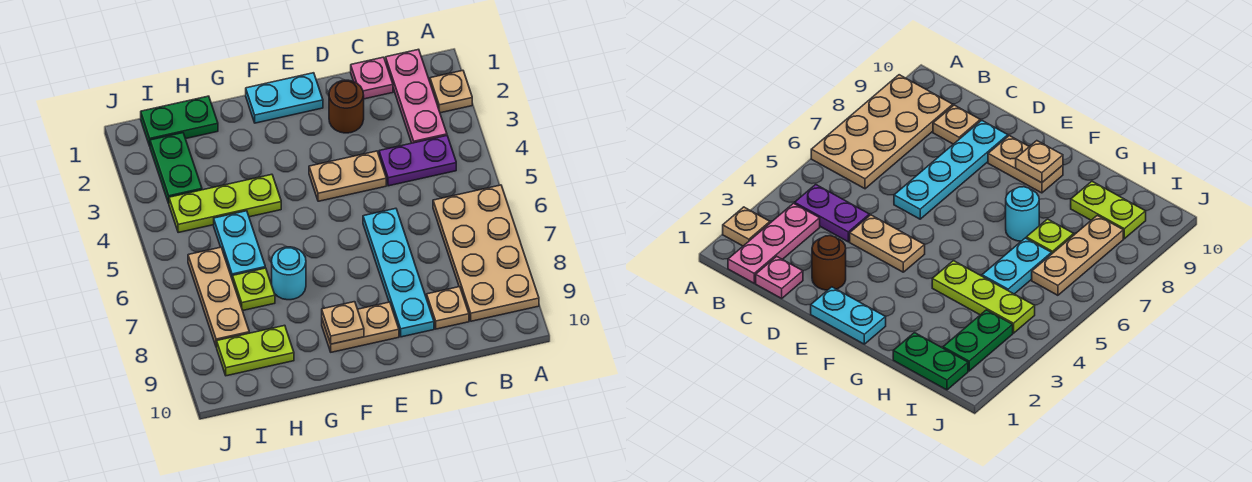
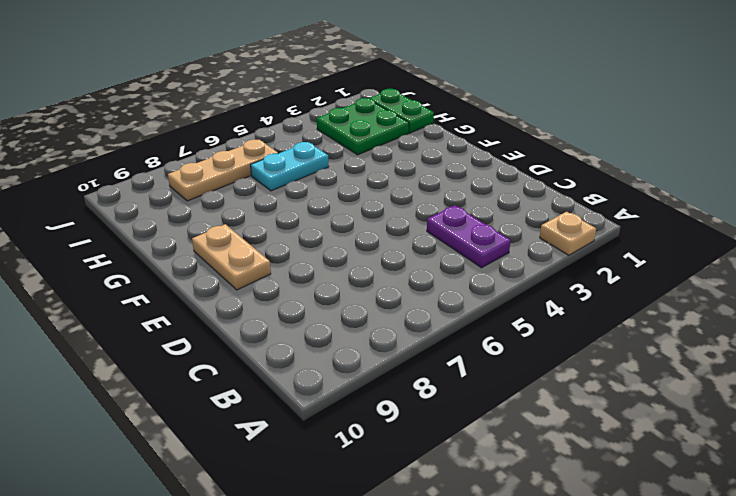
green 2x2 plate [317,98,409,155] -> green 1x2 plate [150,133,202,203]
none -> tan 2x4 plate [433,185,539,321]
none -> pink 1x3 plate [386,49,447,143]
none -> pink 1x1 plate [351,57,393,99]

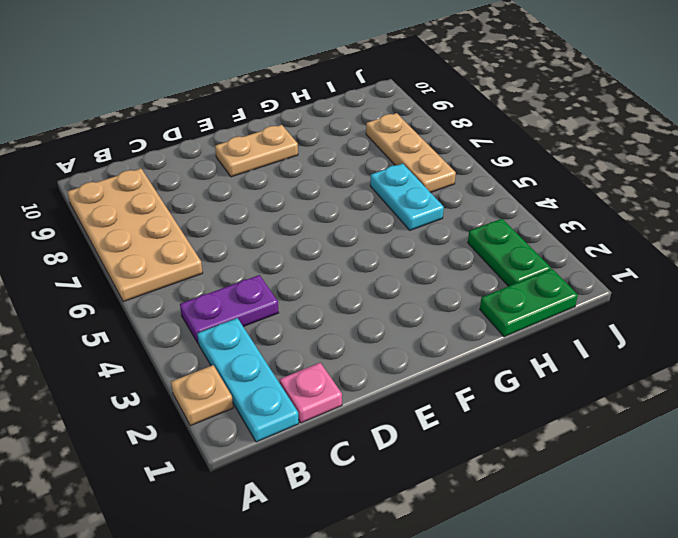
cyan 1x3 plate [197,318,299,442] -> pink 1x3 plate [386,49,447,143]
none -> tan 1x1 plate [427,287,469,329]
none -> brown 1x1 round brick [329,80,364,133]
none -> tan 1x2 plate [309,151,386,201]

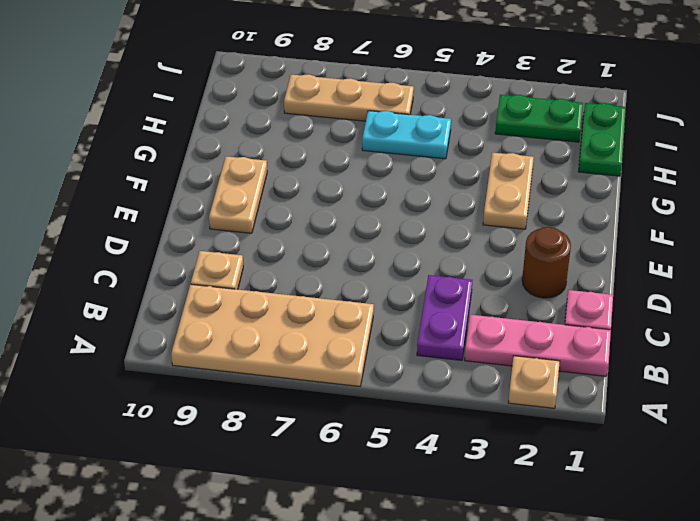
tan 1x2 plate [483,153,534,229] -> tan 1x2 plate moved to [309,151,386,201]
none -> cyan 1x4 plate [363,208,434,337]
none -> cyan 1x2 plate [246,73,323,123]
none -> lime 1x3 plate [169,174,281,233]

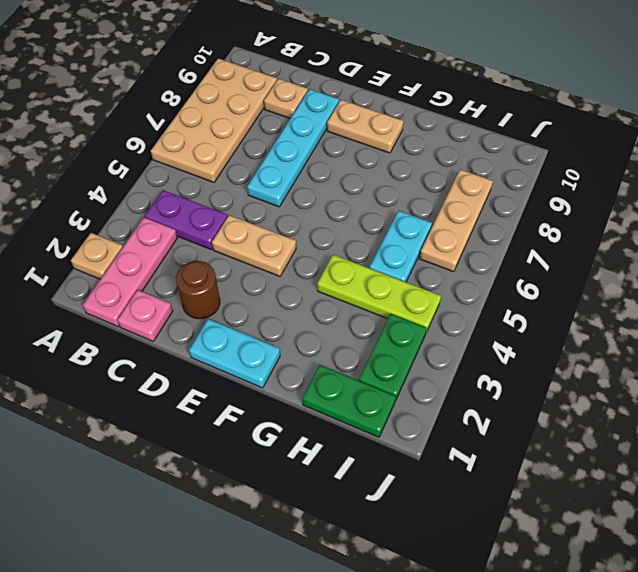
none -> cyan 1x1 round brick [272,247,306,300]
none -> lime 1x1 plate [233,268,275,311]
none -> lime 1x2 plate [217,325,294,376]

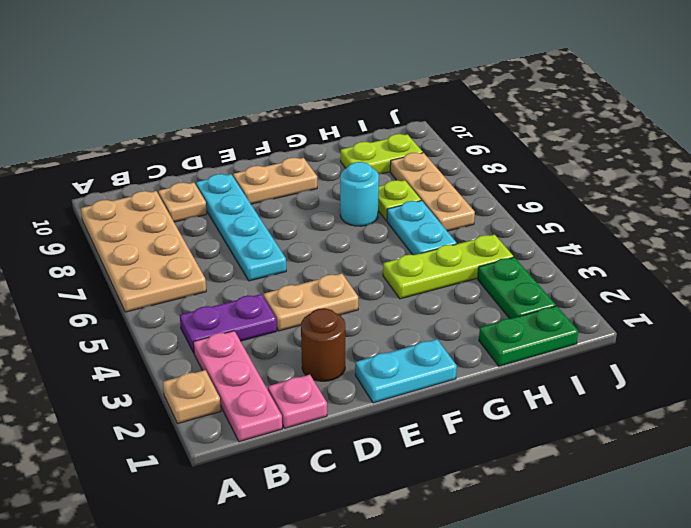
none -> tan 1x1 plate [322,302,364,344]

